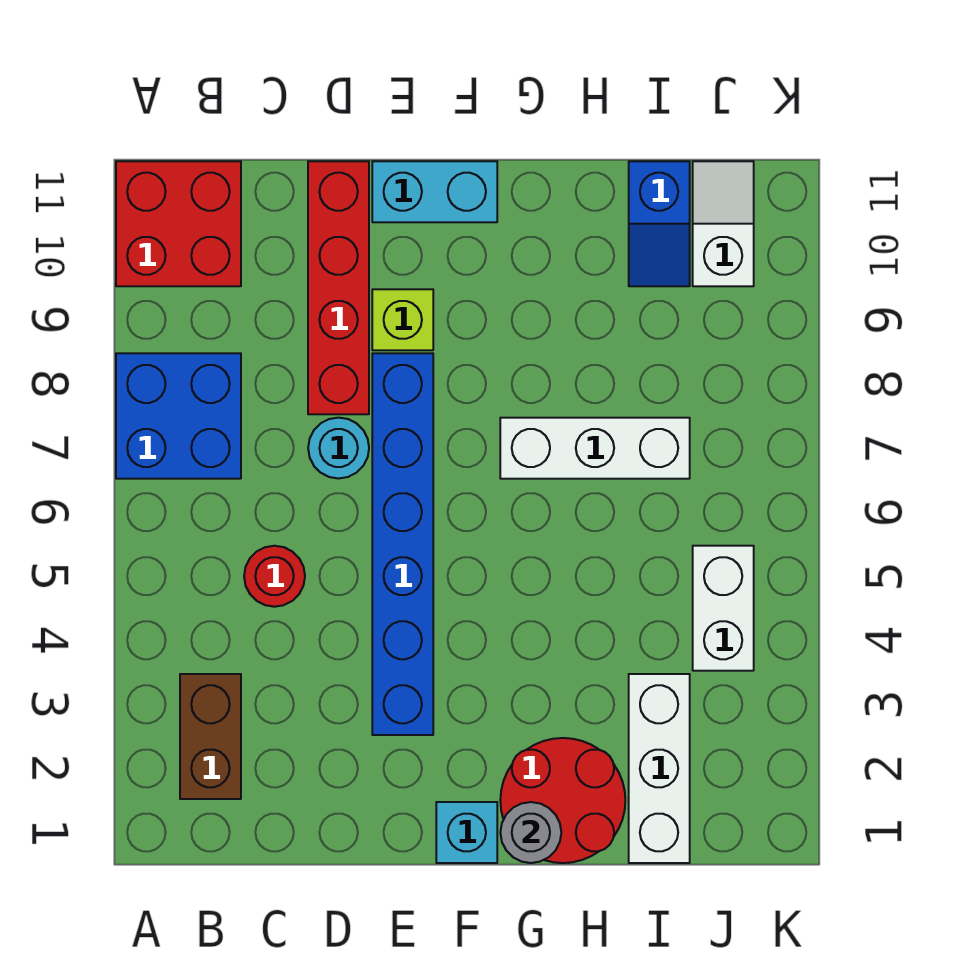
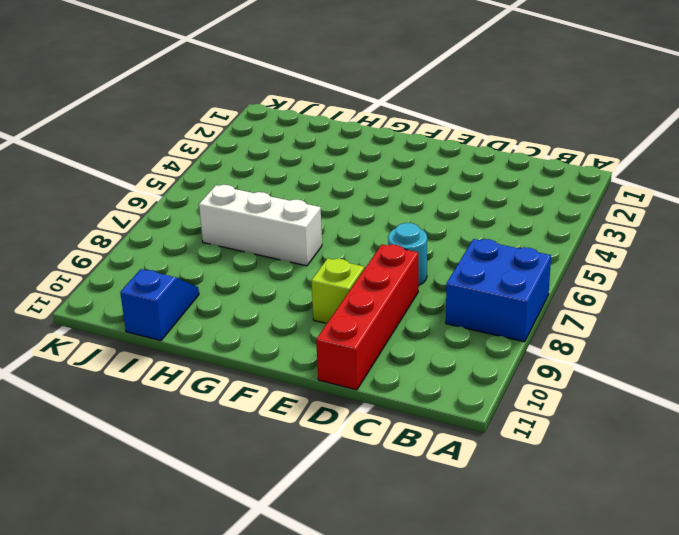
none -> red 2x2 brick [116,161,241,286]
none -> brown 1x2 brick [180,674,241,799]
none -> red 1x1 round brick [244,546,305,607]

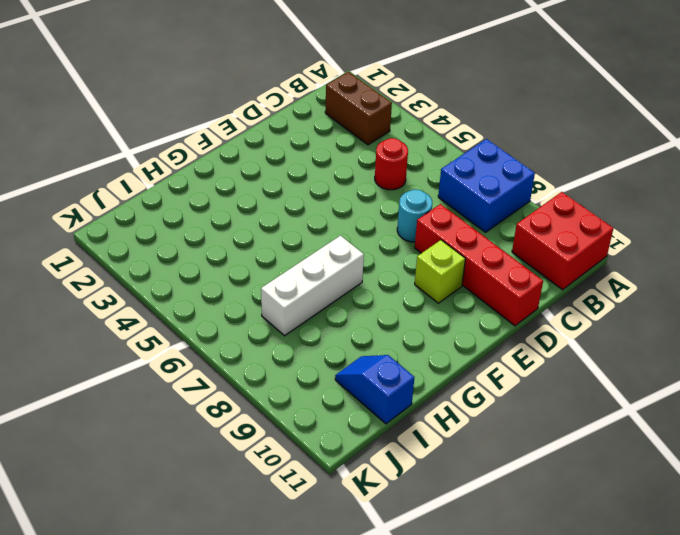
none -> blue 1x6 brick [372,353,433,735]
none -> cyan 1x2 brick [372,161,497,222]
none -> cyan 1x1 brick [436,802,497,863]

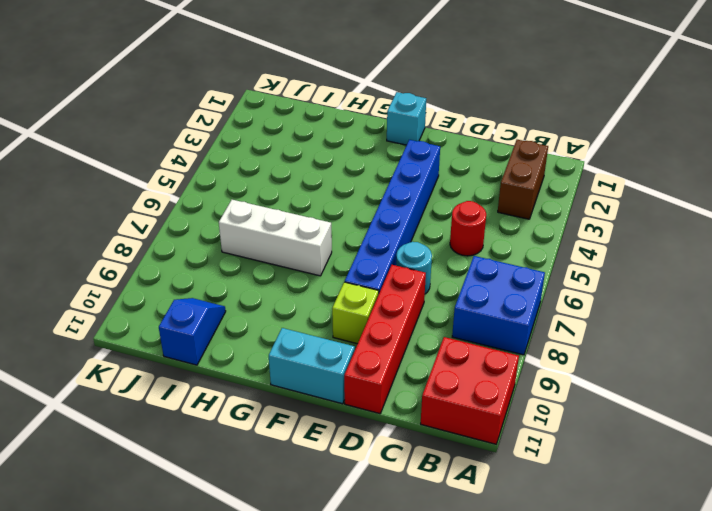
none -> red 2x2 round brick [500,738,625,863]
none -> white 1x3 brick [629,674,690,863]
none -> white 1x2 brick [693,546,754,671]

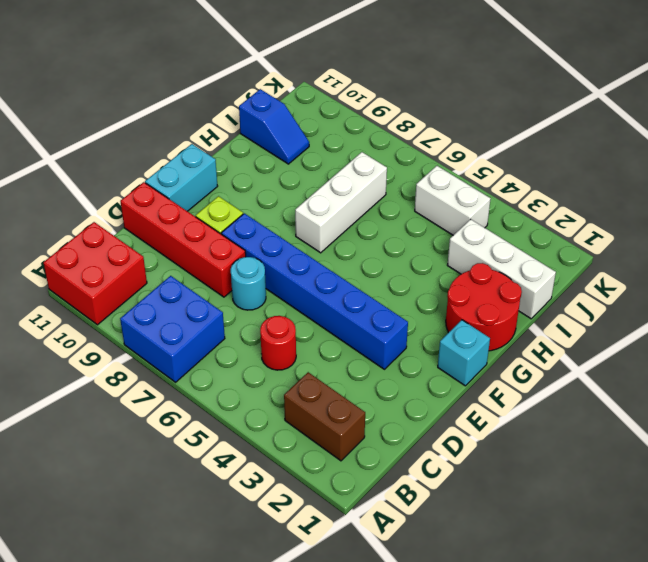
none -> white 1x2 slope [693,161,754,286]
none -> grey 1x1 round brick [500,802,561,863]

